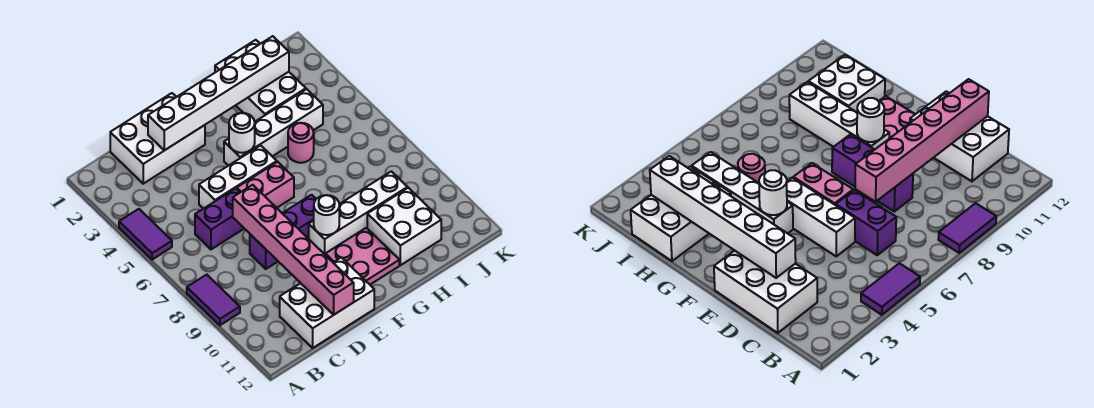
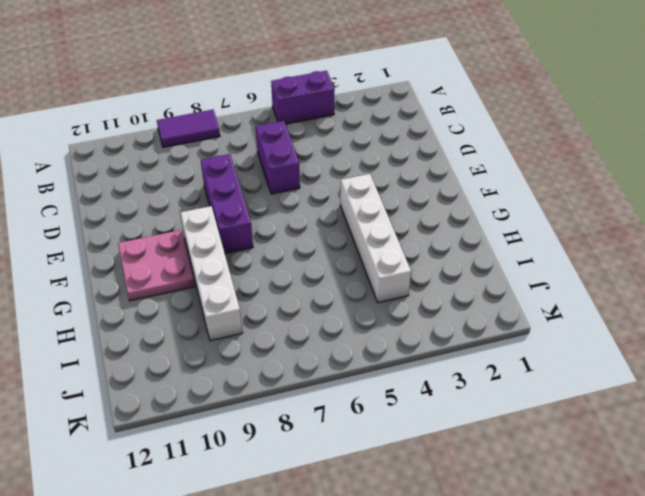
purple 1x2 brick [271,71,335,124] -> purple 1x2 tile [119,209,172,260]
none -> white 2x3 brick [110,93,205,184]
none -> white 2x3 brick [280,257,374,348]
none -> white 1x3 brick [199,145,277,209]

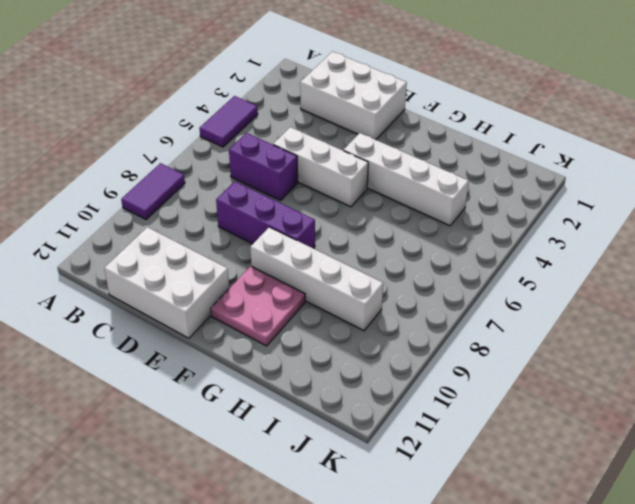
none -> pink 1x2 brick [237,162,294,208]
none -> white 2x3 brick [215,40,306,122]
none -> pink 1x1 round brick [288,123,314,163]

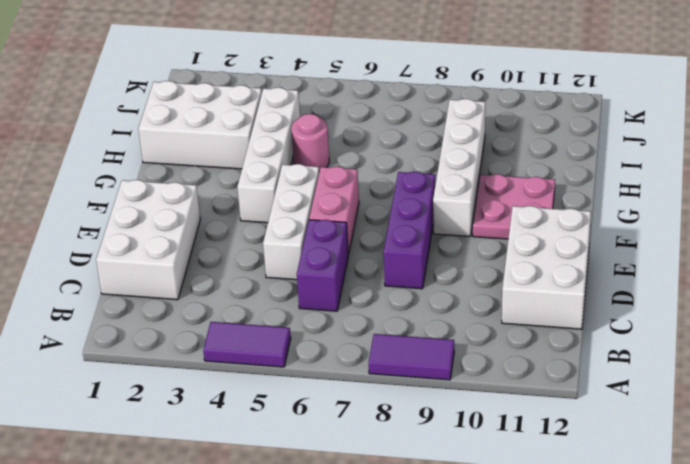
none -> white 2x2 brick [367,188,441,265]
none -> white 1x6 brick [148,36,289,150]
none -> pink 1x6 brick [233,185,354,315]

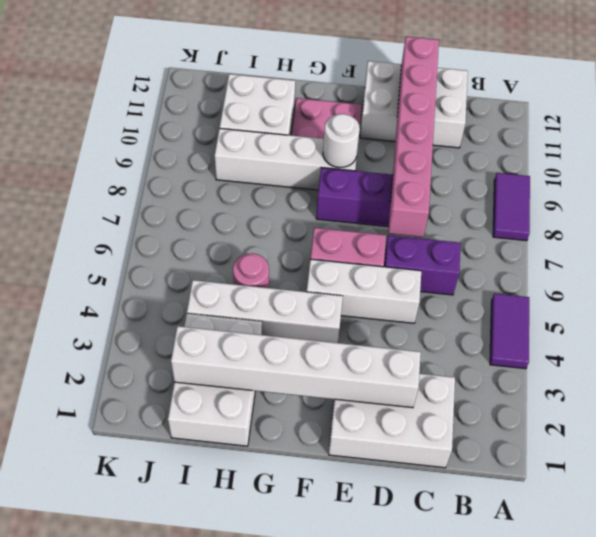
none -> white 1x1 round brick [229,113,255,153]

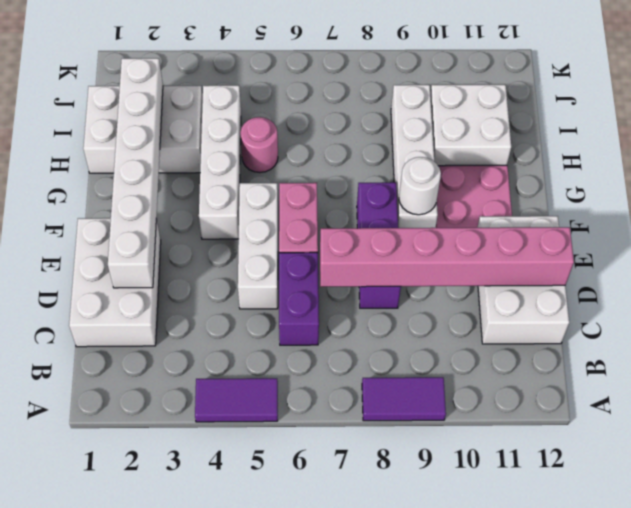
none -> white 1x1 round brick [229,113,255,153]

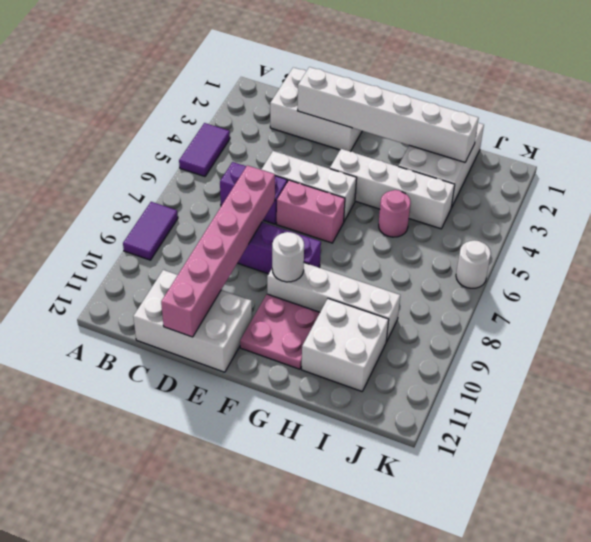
white 1x1 round brick [456,240,491,288] -> white 1x1 round brick moved to [229,113,255,153]

